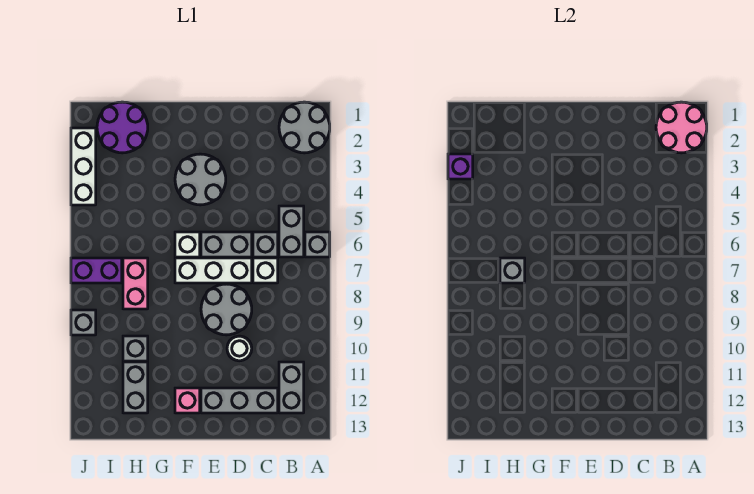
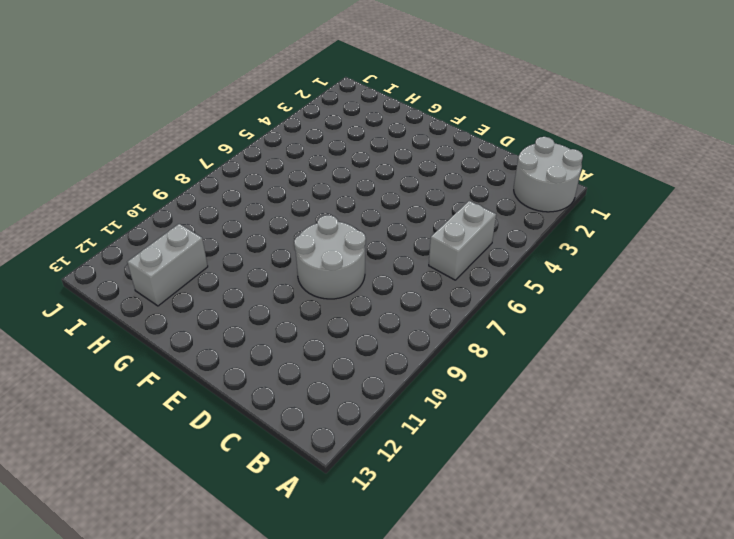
none -> grey 1x1 brick [305,232,330,257]
none -> grey 1x2 brick [279,362,304,413]
none -> grey 1x1 brick [253,232,278,257]

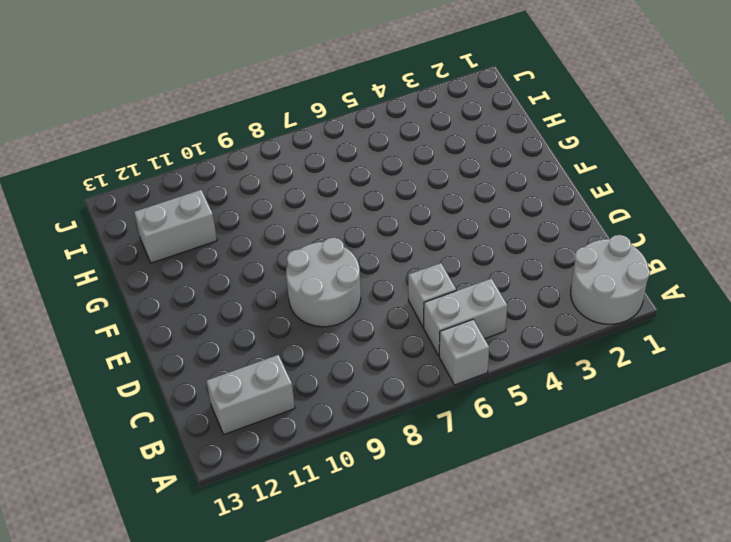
none -> white 1x1 brick [253,258,278,283]
none -> grey 1x3 brick [201,388,278,413]
none -> grey 1x2 brick [201,232,252,257]

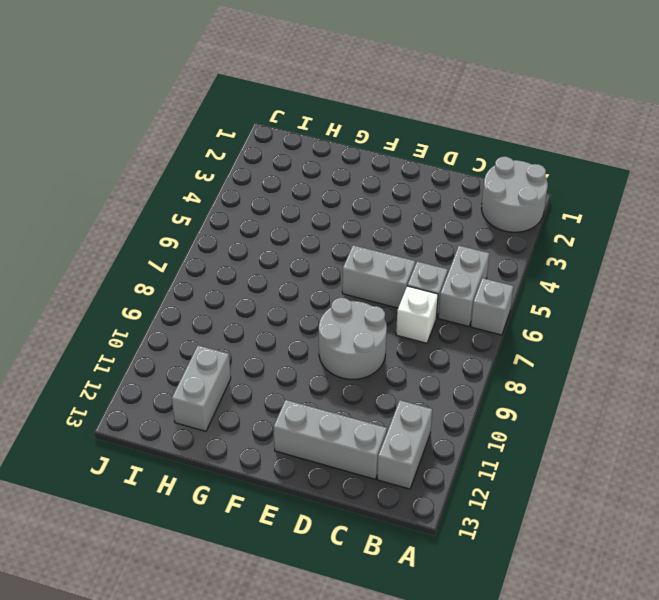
none -> white 1x3 brick [175,258,252,283]
none -> white 1x1 round brick [227,336,252,361]
none -> grey 2x2 round brick [175,154,226,205]

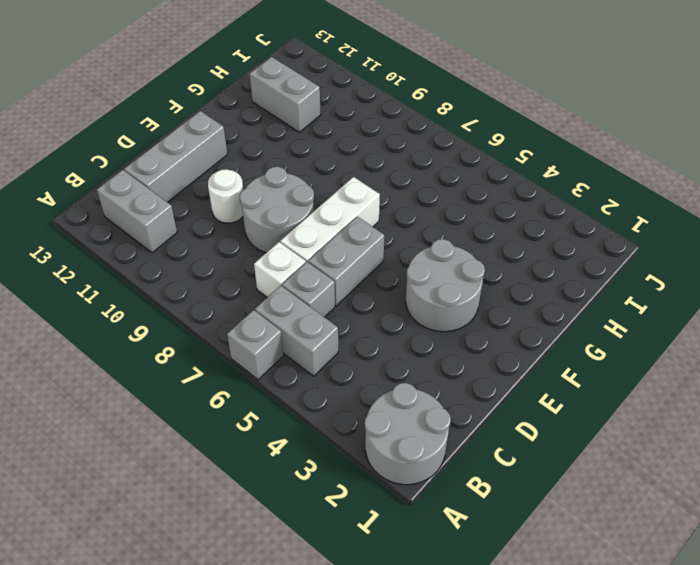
none -> white 1x1 brick [175,232,200,257]
none -> pink 1x1 brick [175,388,200,413]
none -> purple 2x2 round brick [97,102,148,153]

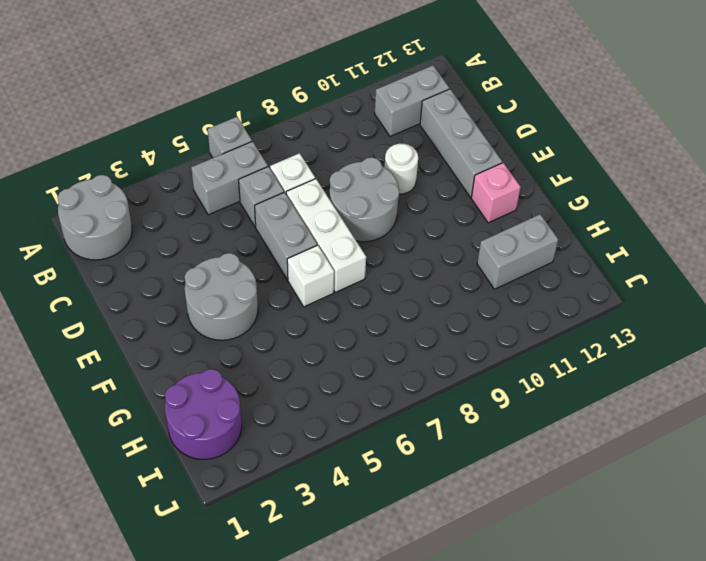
none -> pink 1x2 brick [123,258,148,309]
none -> grey 1x1 brick [123,336,148,361]
none -> purple 1x2 brick [71,258,122,283]

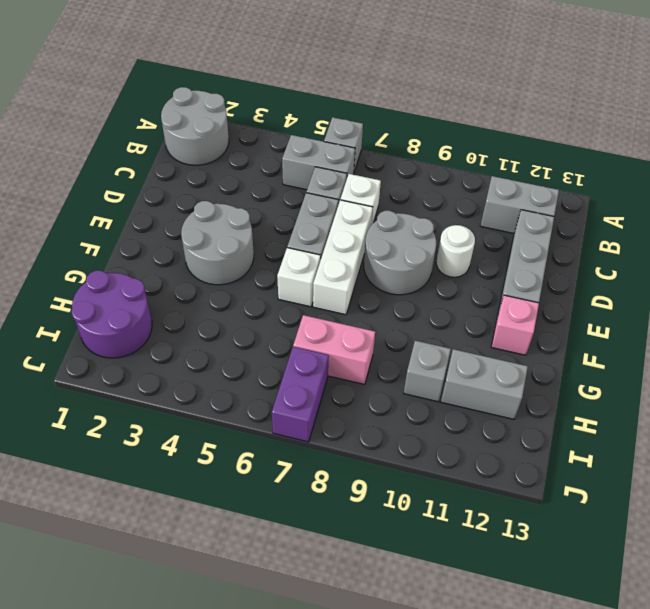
none -> white 1x3 brick [71,128,96,205]
none -> grey 1x1 brick [71,310,96,335]
none -> pink 2x2 round brick [656,102,707,153]

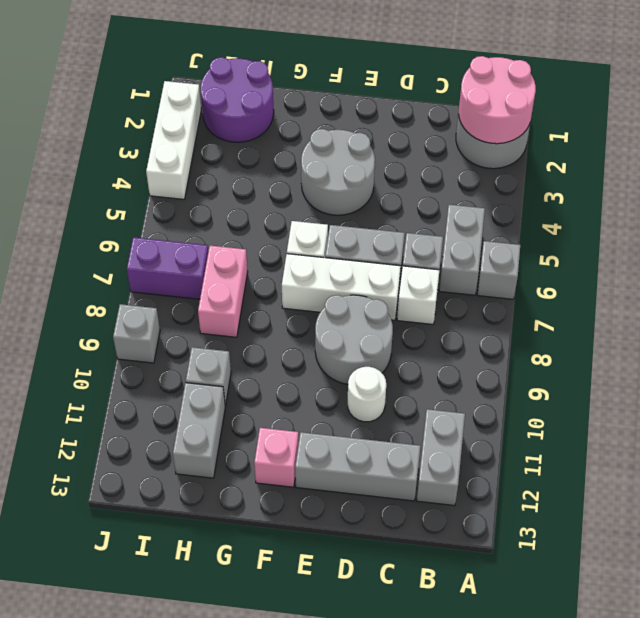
none -> grey 1x1 brick [500,258,525,283]
none -> purple 1x1 brick [448,154,473,179]

